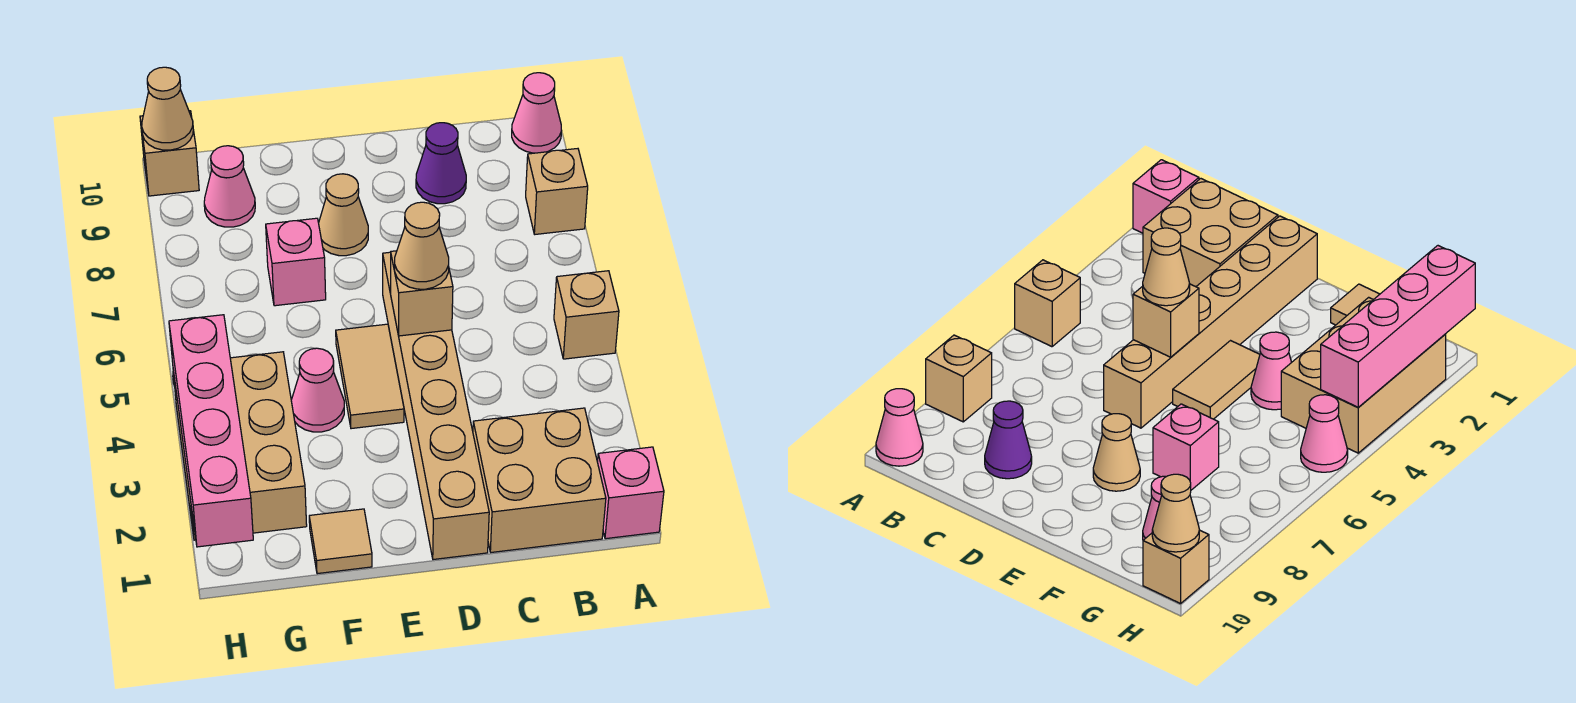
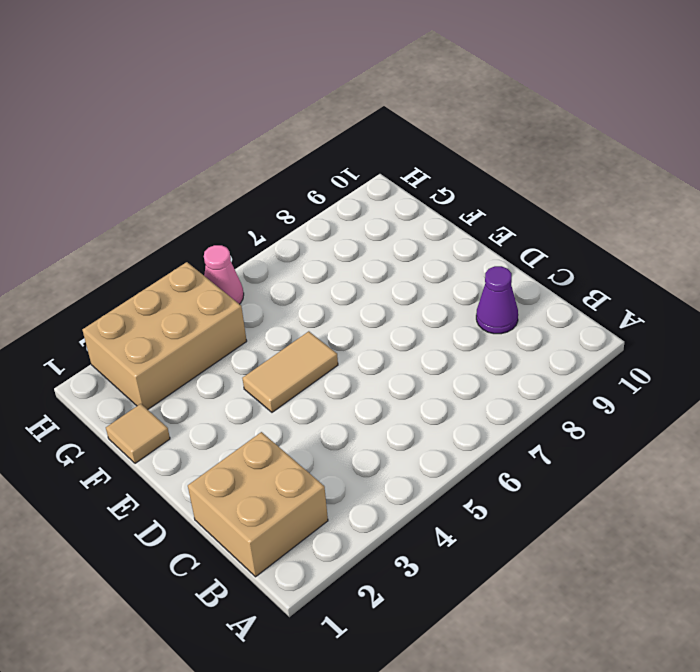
none -> pink 1x1 brick [598,447,664,539]
none -> tan 1x1 brick [554,271,619,359]
none -> tan 1x1 brick [526,149,588,234]

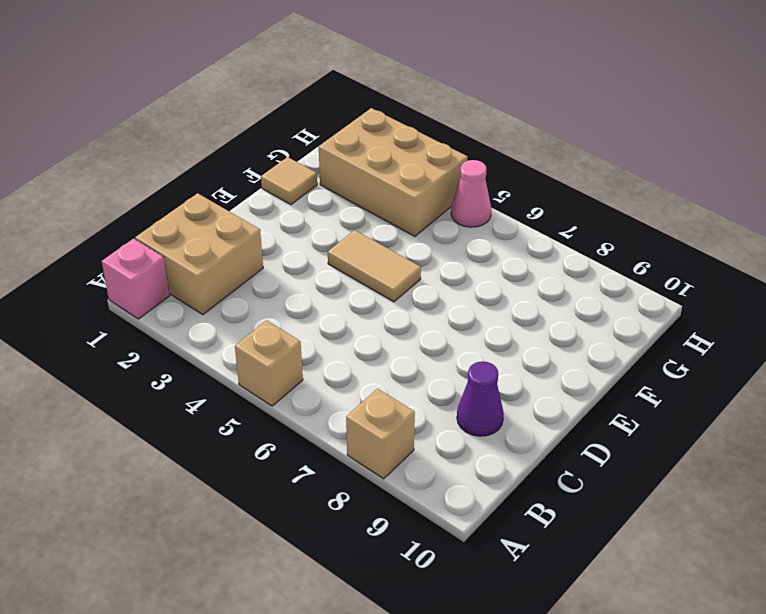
none -> pink 1x1 cone [512,73,562,153]
none -> tan 1x6 brick [383,252,489,560]
none -> tan 1x1 cone [319,174,368,256]

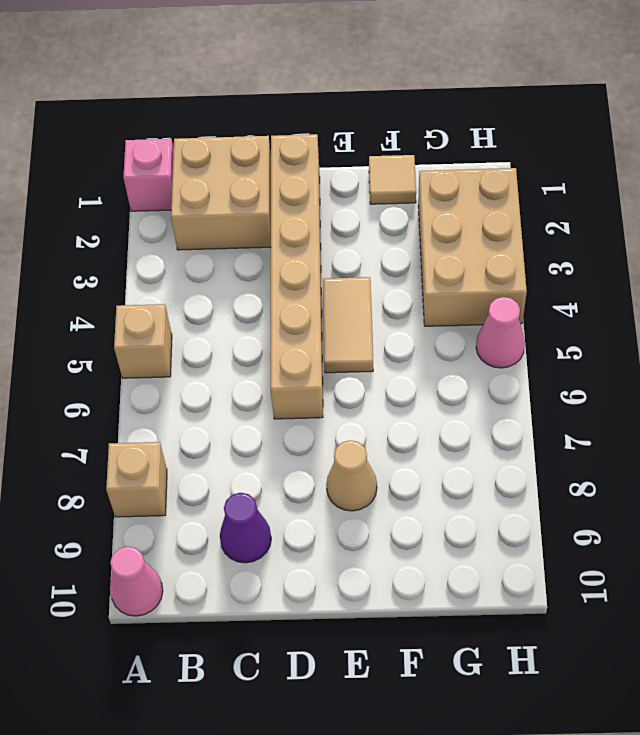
none -> pink 1x1 cone [291,348,344,432]
none -> pink 1x1 brick [266,218,326,306]
none -> pink 1x1 cone [204,146,255,227]

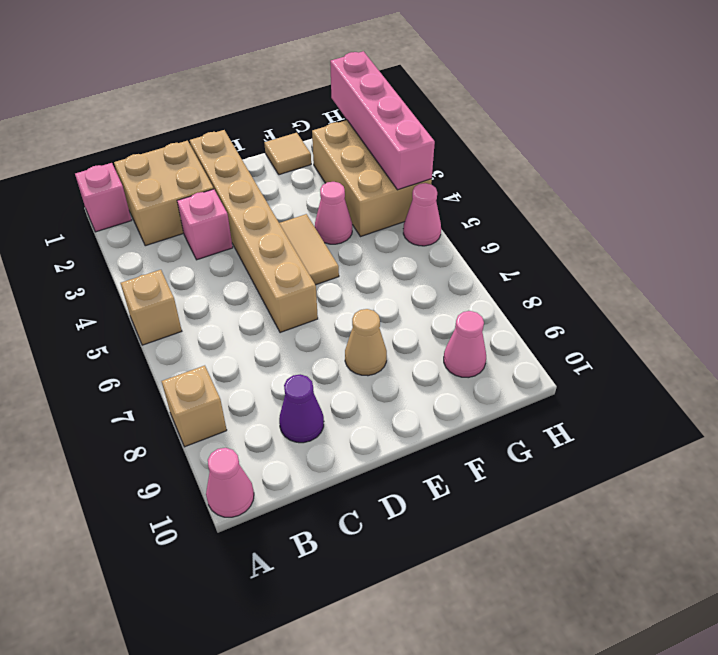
pink 1x1 brick [177,189,233,260] -> pink 1x1 brick moved to [266,218,326,306]
none -> tan 1x1 brick [140,111,199,196]
none -> tan 1x1 brick [391,251,453,336]
none -> tan 1x1 cone [142,67,193,150]

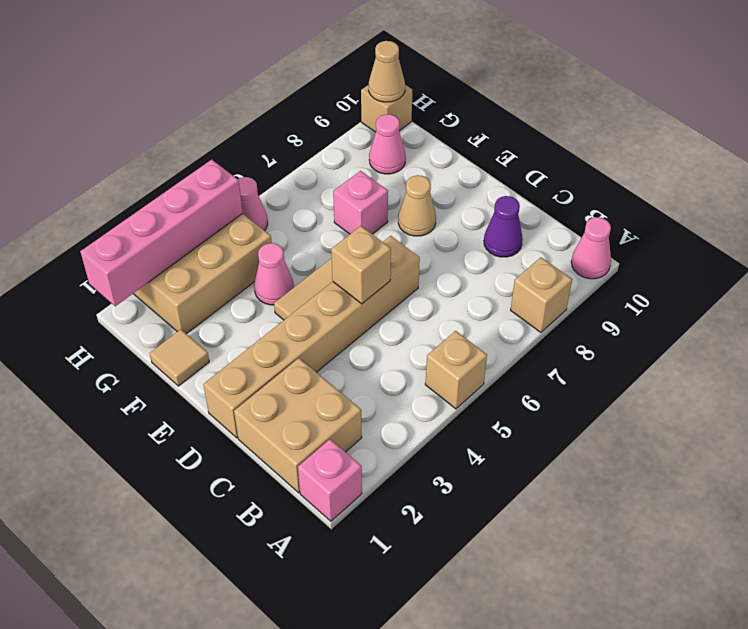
none -> tan 1x1 cone [395,202,449,289]

